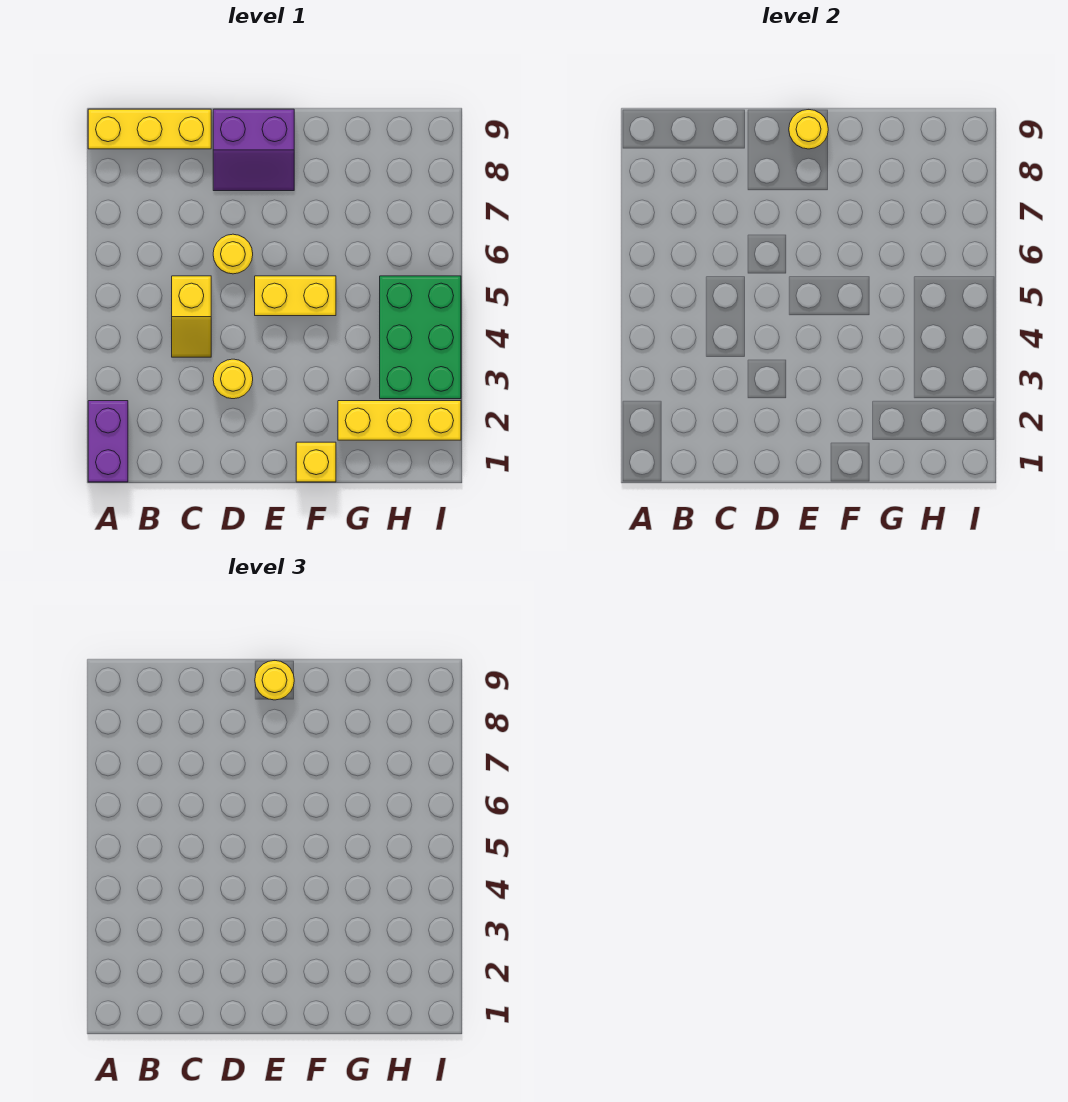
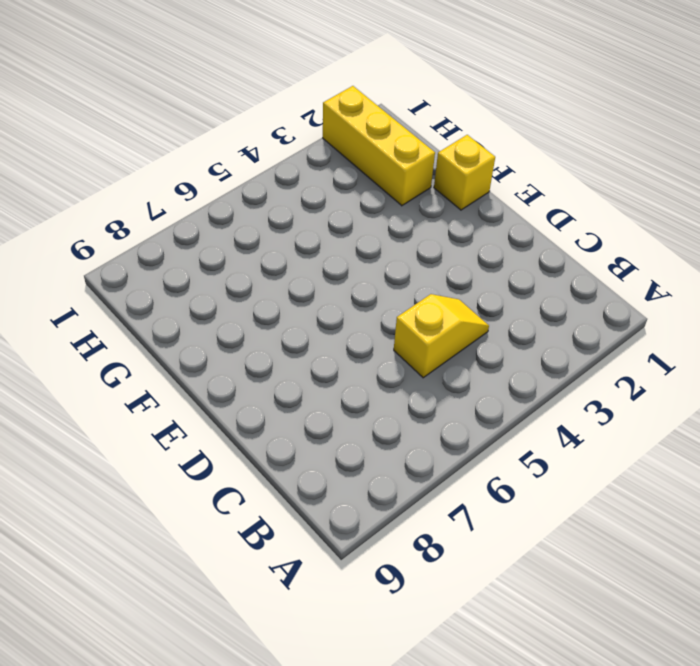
none -> purple 1x2 brick [88,401,128,482]
none -> yellow 1x3 brick [88,109,211,149]
none -> yellow 1x1 round brick [213,359,253,399]

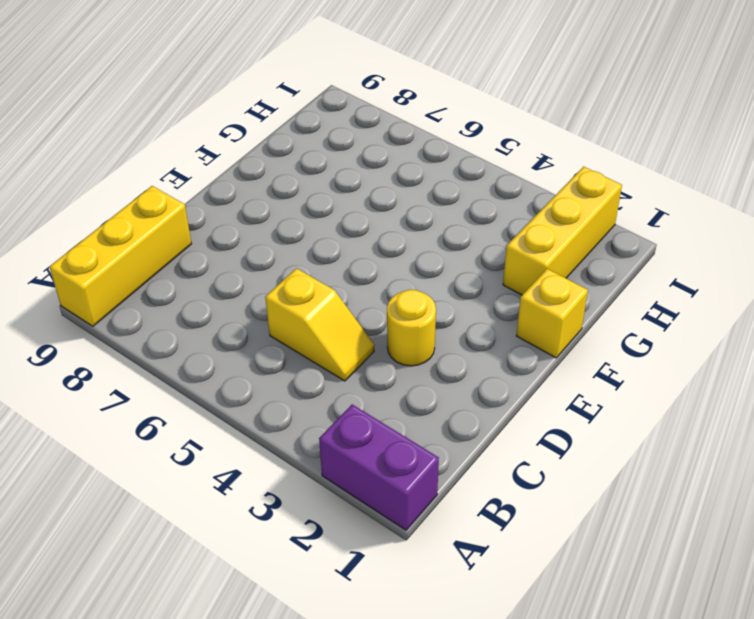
none -> yellow 1x1 round brick [213,234,253,274]
none -> purple 2x2 slope [213,109,294,191]
none -> yellow 1x2 brick [255,276,336,316]

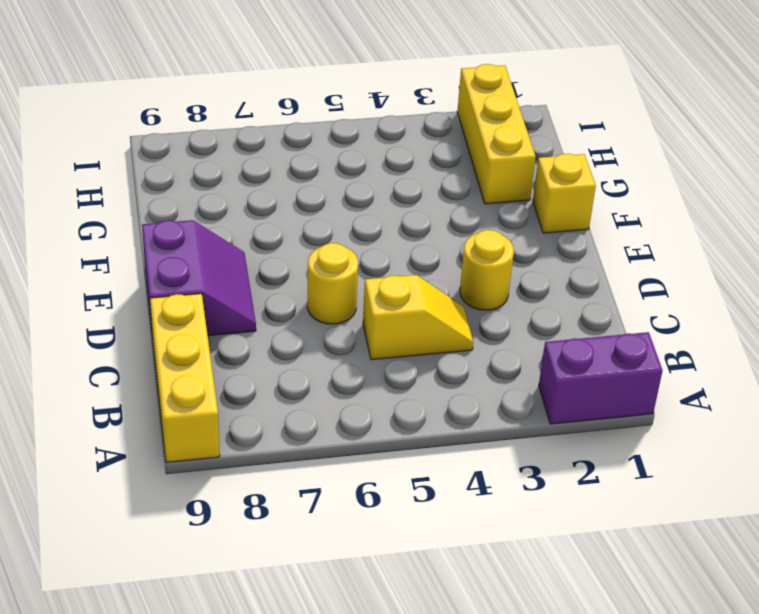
none -> yellow 1x2 brick [255,276,336,316]
none -> green 2x3 brick [380,276,461,399]
none -> yellow 1x1 round brick [789,110,828,149]

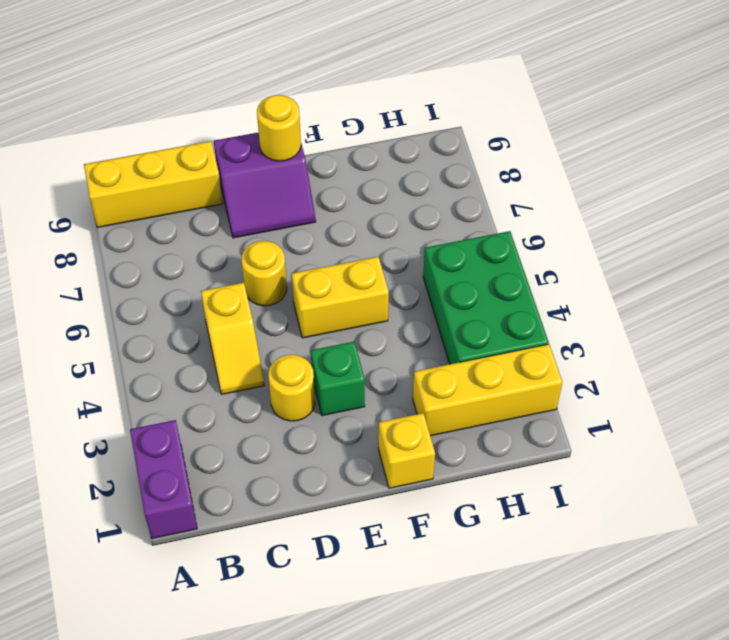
green 1x1 brick [311,342,365,416] -> none
none -> yellow 1x1 round brick [255,661,294,700]

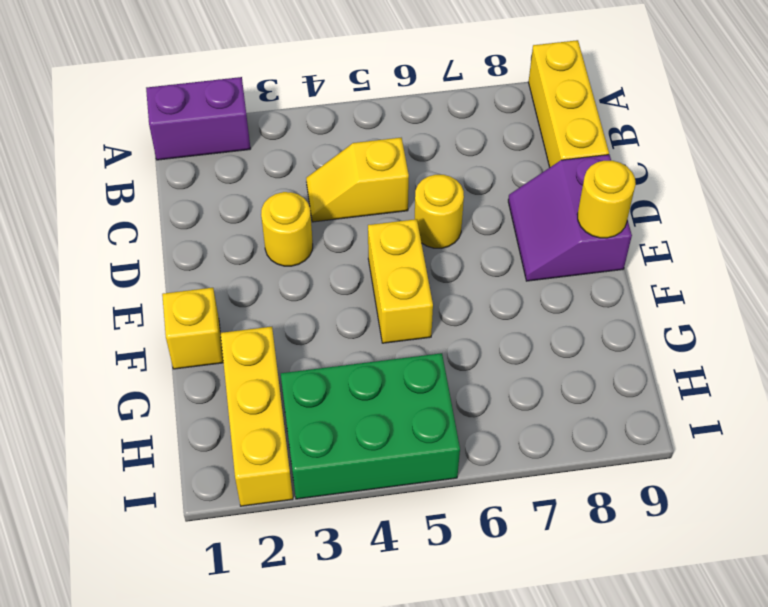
none -> yellow 1x1 round brick [255,661,294,700]

